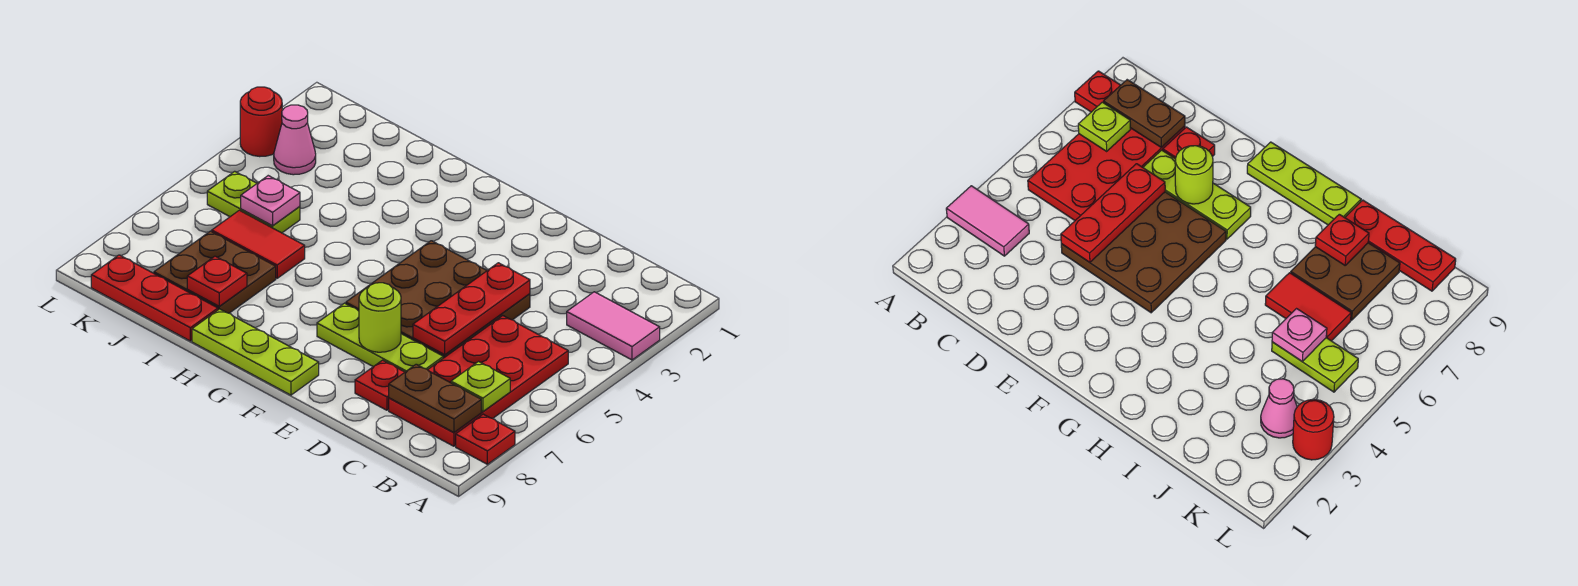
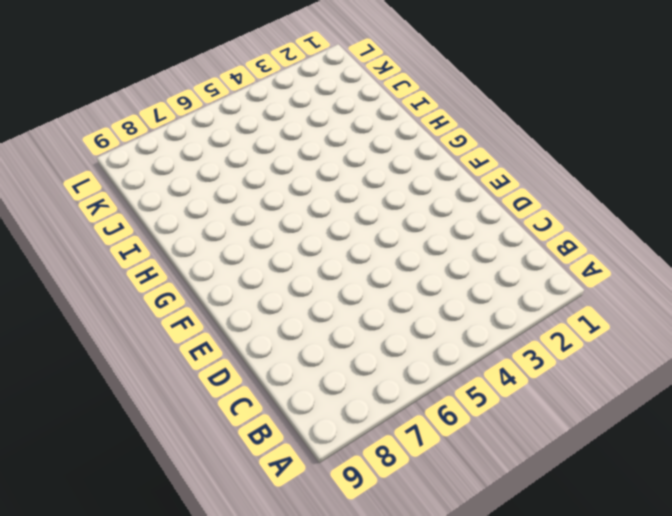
none -> pink 1x2 tile [567,292,660,360]
none -> red 1x1 plate [456,414,515,464]
none -> red 2x4 plate [389,316,568,446]

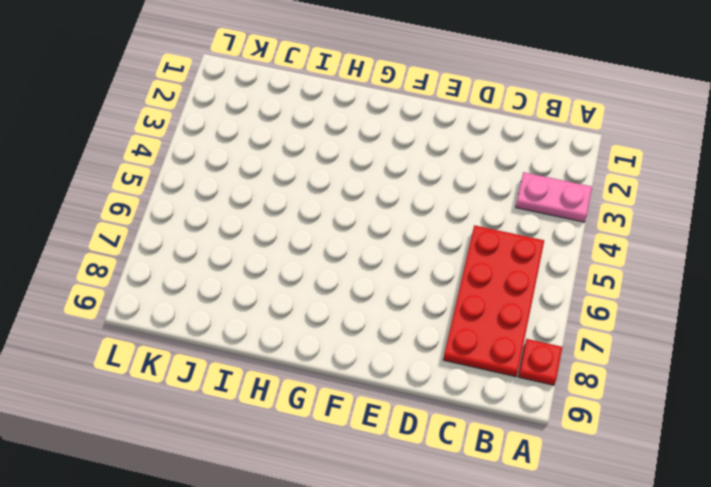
pink 1x2 plate [516,172,592,222] -> pink 1x2 tile [567,292,660,360]
none -> brown 3x3 plate [346,241,530,358]
none -> lime 1x3 plate [317,303,443,372]
none -> red 1x1 plate [355,360,405,410]

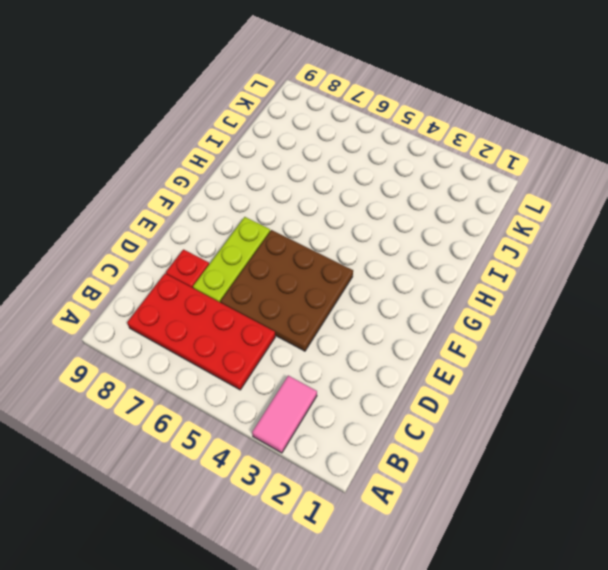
none -> red 1x1 plate [456,414,515,464]
none -> lime 1x3 plate [192,309,319,395]
none -> red 1x2 tile [212,210,305,278]

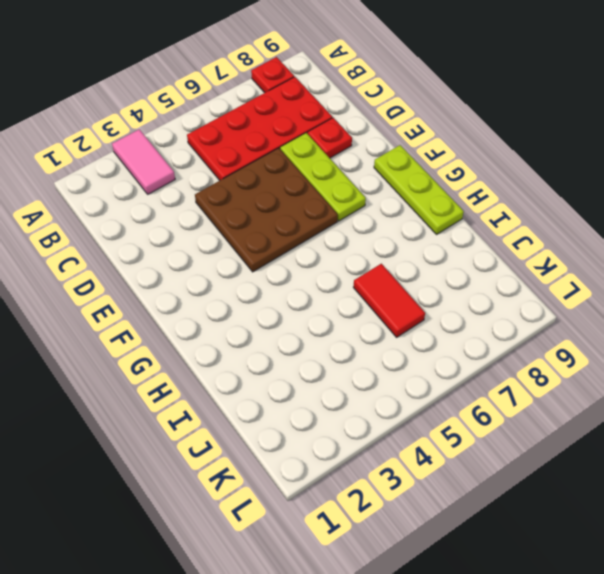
none -> brown 2x2 plate [154,231,276,313]
none -> red 1x3 plate [91,255,218,341]
none -> lime 1x2 plate [207,171,300,233]

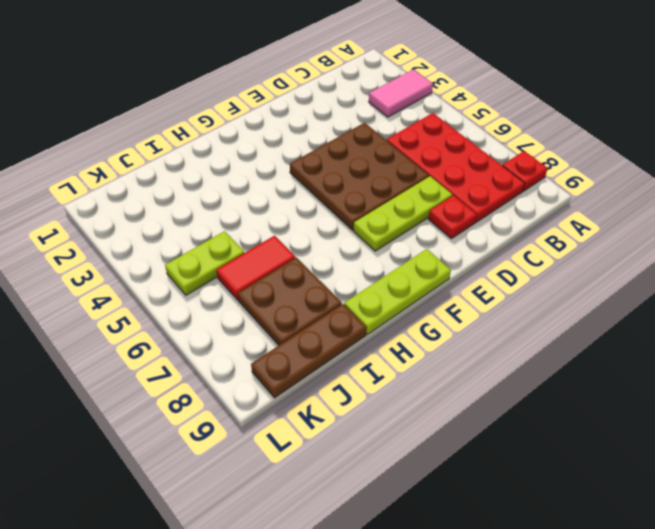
brown 1x3 plate [251,304,367,398] -> red 1x3 plate [91,255,218,341]
none -> pink 1x1 cone [274,105,316,175]
none -> red 1x1 round brick [240,87,282,157]
none -> lime 1x1 plate [451,362,510,412]

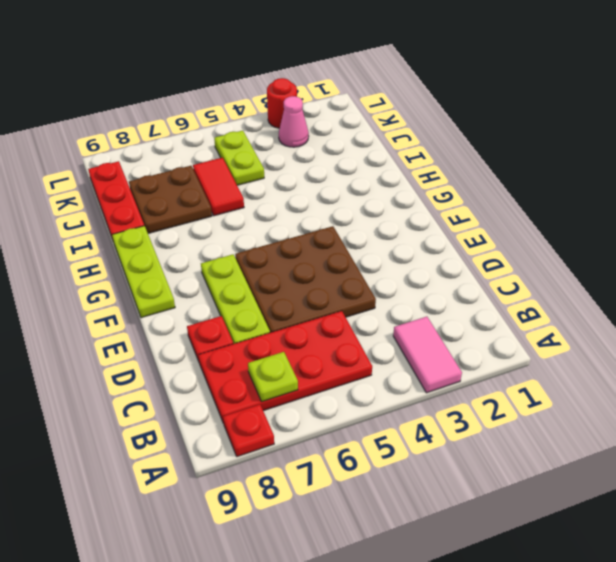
none -> brown 1x2 plate [389,364,481,432]
none -> red 1x3 plate [413,263,530,355]
none -> lime 1x1 round brick [359,283,401,352]

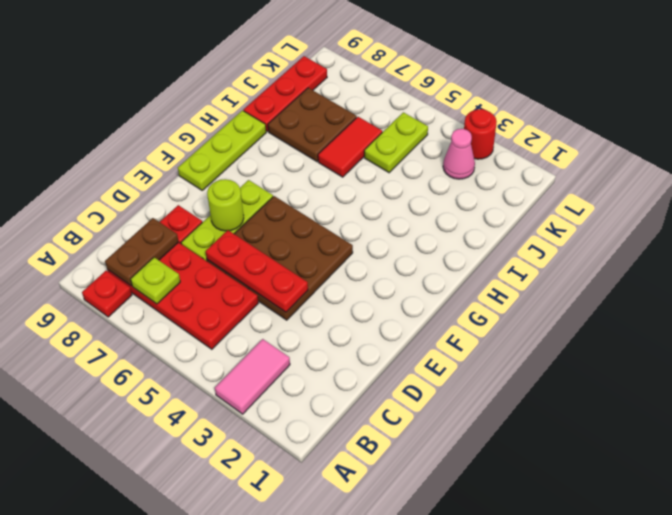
none -> red 1x1 plate [187,256,247,306]
none -> pink 1x1 plate [241,176,300,226]

